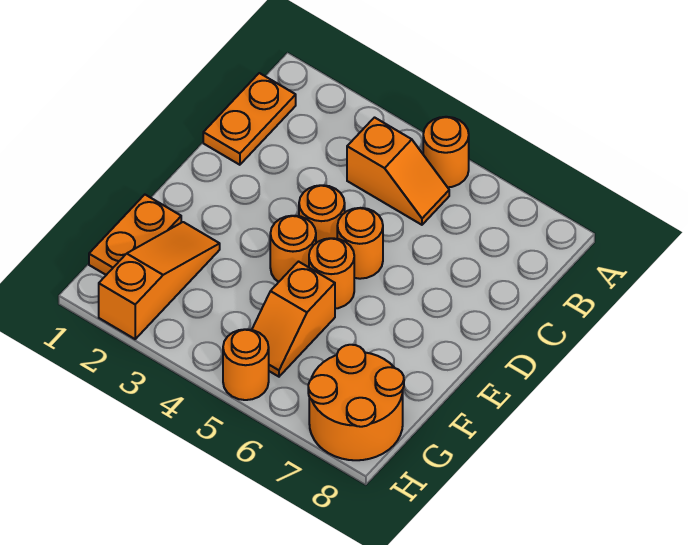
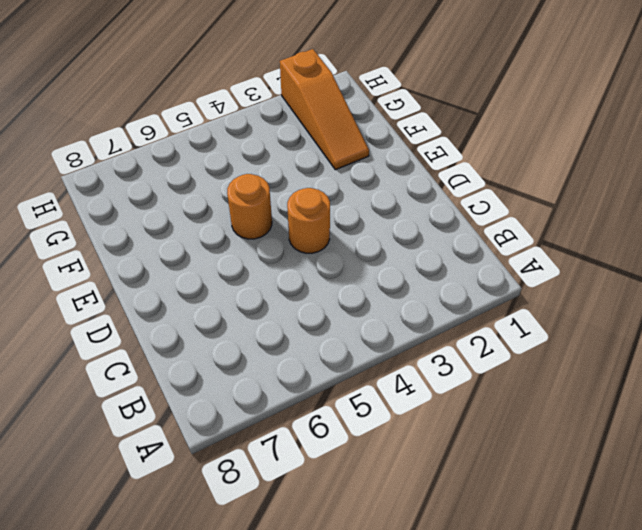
none -> orange 1x1 round brick [423,117,469,187]
none -> orange 1x2 plate [203,73,296,165]
none -> orange 1x2 slope [347,118,449,225]

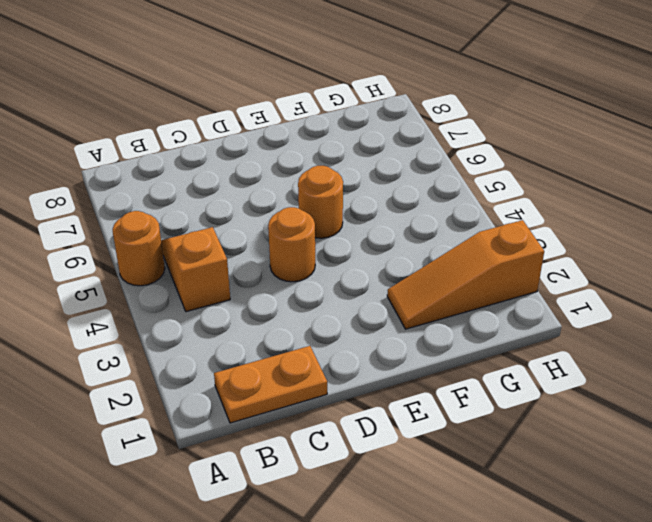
none -> orange 1x1 round brick [337,208,383,279]
none -> orange 1x1 round brick [270,216,316,282]
none -> orange 1x2 plate [89,195,181,275]

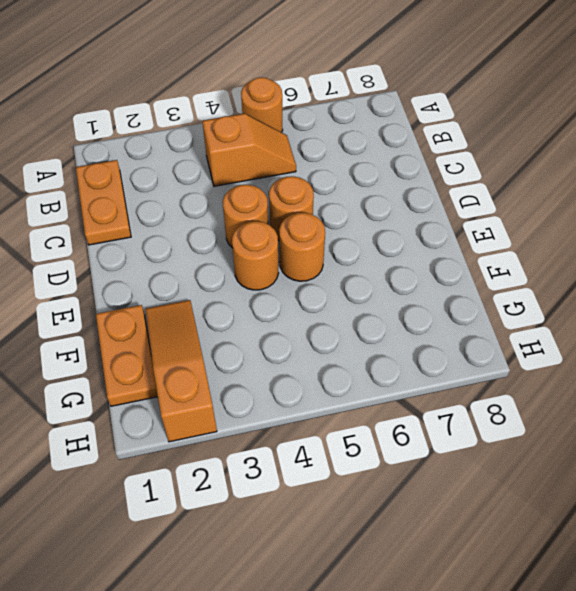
none -> orange 1x2 slope [252,262,335,377]
none -> orange 2x2 round brick [308,345,404,460]
none -> orange 1x1 round brick [223,329,269,400]

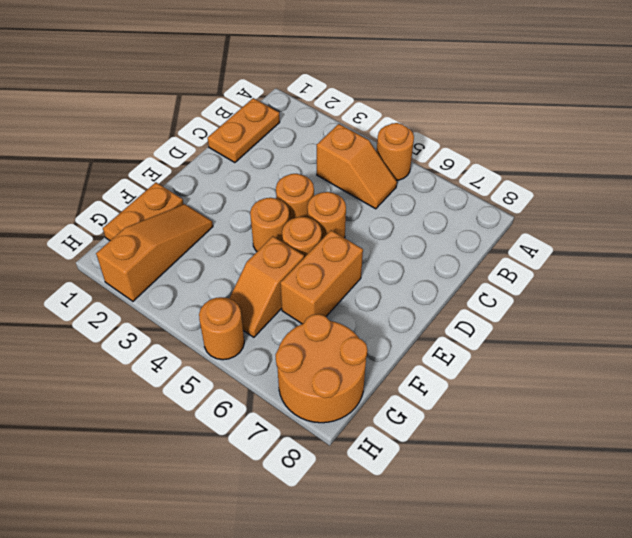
orange 1x2 brick [280,230,363,324] -> none

